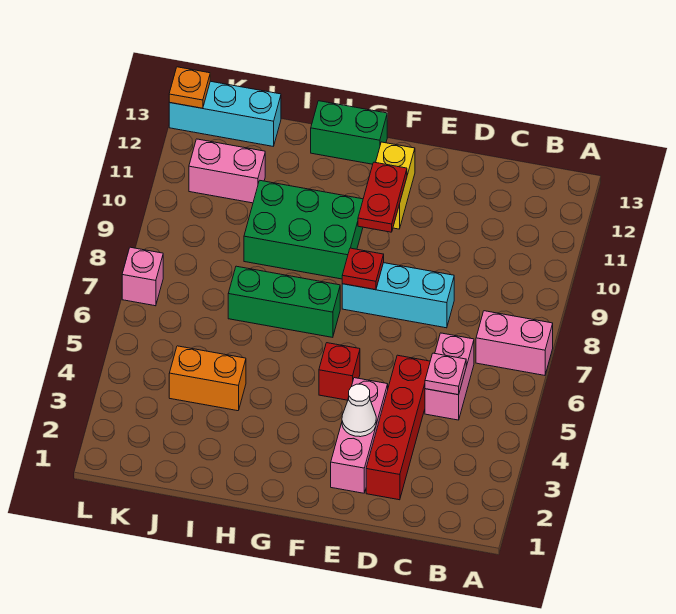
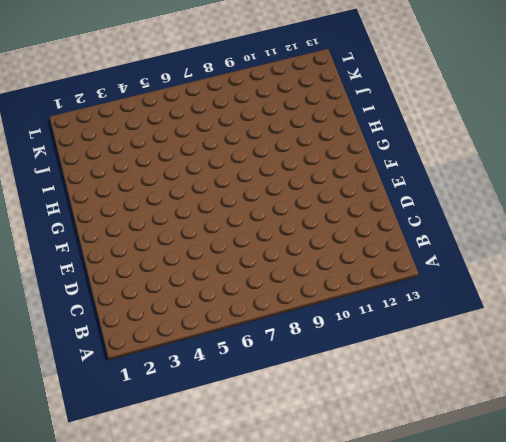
none -> pink 1x2 brick [476,311,553,375]
none -> pink 1x2 brick [425,333,474,420]
none -> red 1x4 brick [366,355,430,500]

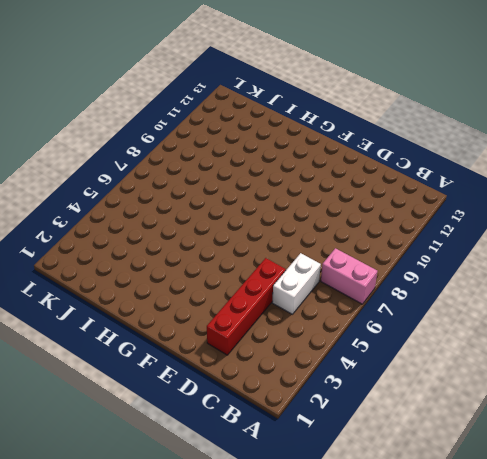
white 1x2 brick [272,253,321,314] -> pink 1x2 brick [425,333,474,420]
none -> cyan 1x3 brick [342,263,454,328]
none -> pink 1x3 brick [331,378,388,493]
none -> red 1x1 brick [319,343,360,400]

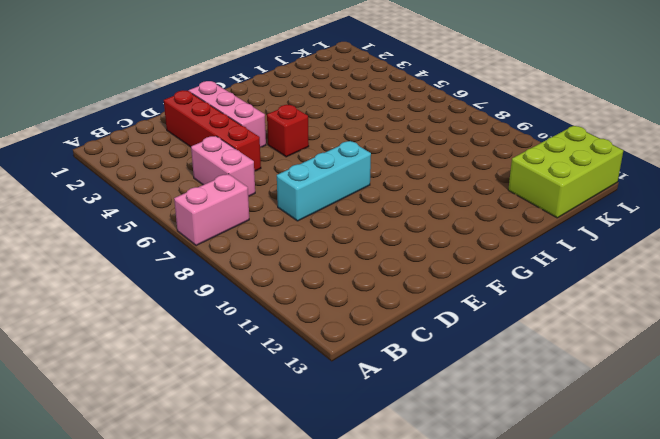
lime 2x3 brick [508,126,623,218] -> cyan 1x3 brick [169,81,281,146]
none -> yellow 1x2 brick [376,142,415,229]
none -> green 1x3 brick [228,266,340,337]
none -> green 2x3 brick [244,181,363,279]

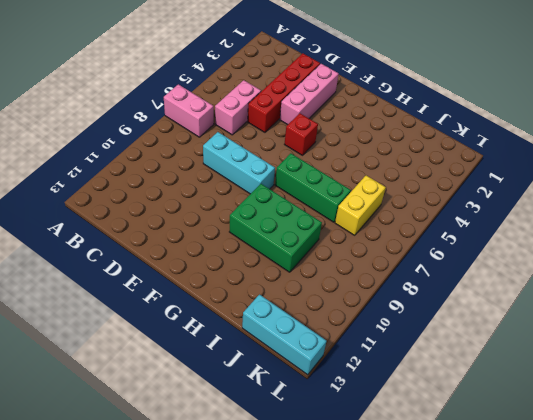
yellow 1x2 brick [335,176,386,235] -> yellow 1x2 brick moved to [376,142,415,229]
none -> green 1x2 brick [311,101,387,164]
none -> orange 1x2 brick [169,346,246,411]
none -> pink 1x2 brick [189,139,265,203]

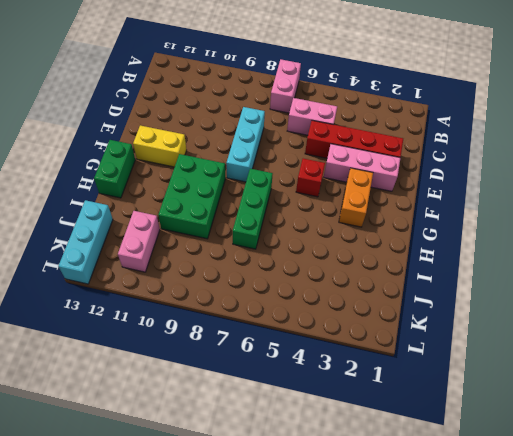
orange 1x2 brick [339,168,373,227] -> orange 1x2 brick moved to [169,346,246,411]
none -> pink 1x1 brick [122,247,163,306]
none -> pink 1x1 plate [425,353,466,395]
none -> white 1x1 cone [342,384,376,437]

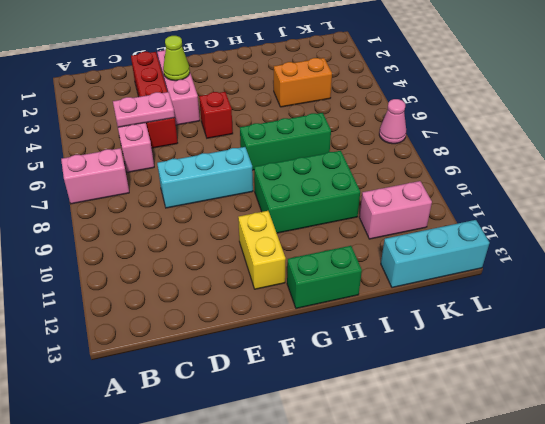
pink 1x2 plate [113,92,175,127] -> pink 1x1 plate [425,353,466,395]
lime 1x1 cone [163,36,190,81] -> white 1x1 cone [342,384,376,437]
pink 1x1 cone [379,99,406,144] -> pink 1x1 brick [122,247,163,306]
none -> red 1x1 plate [342,248,384,290]
none -> red 1x2 plate [358,162,407,232]
none -> orange 1x1 plate [169,67,210,108]

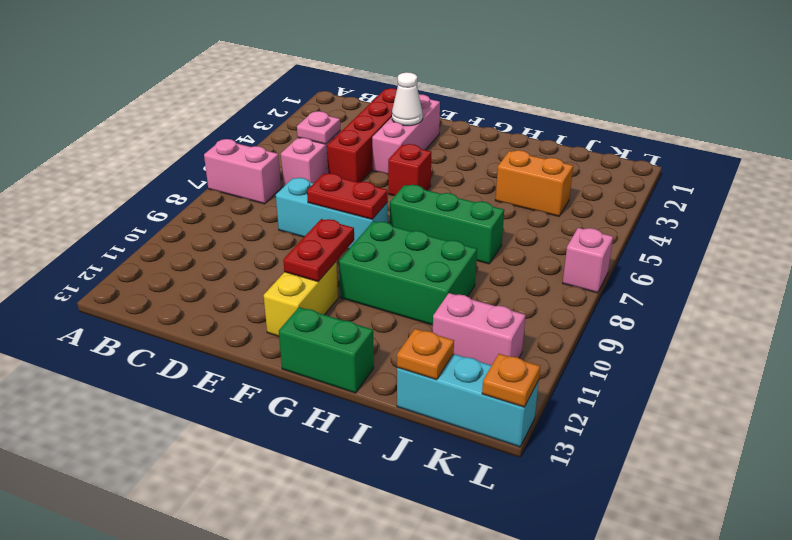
red 1x2 plate [307,173,388,219] -> red 1x1 plate [342,248,384,290]
orange 1x1 plate [397,329,454,380] -> none

